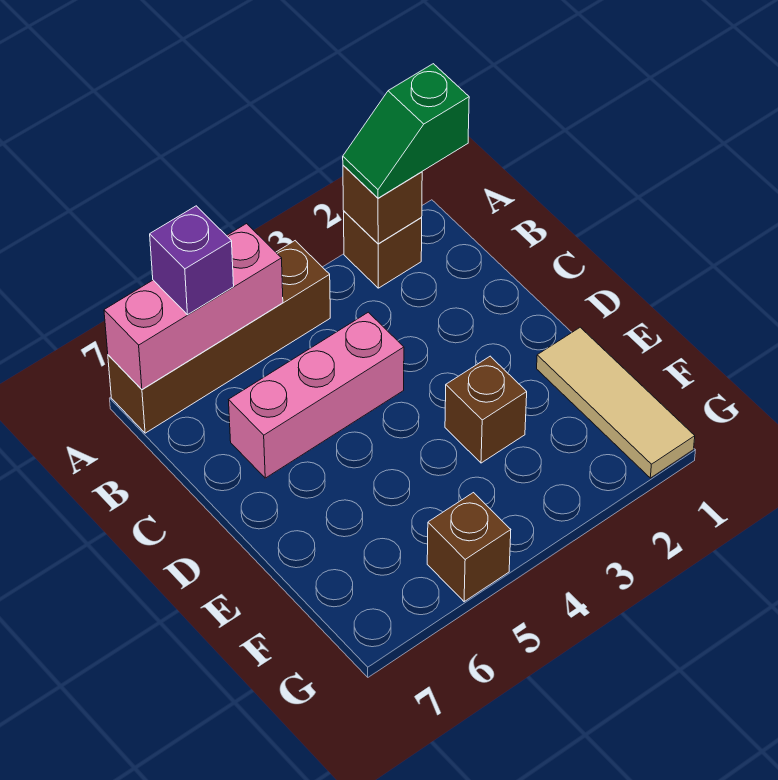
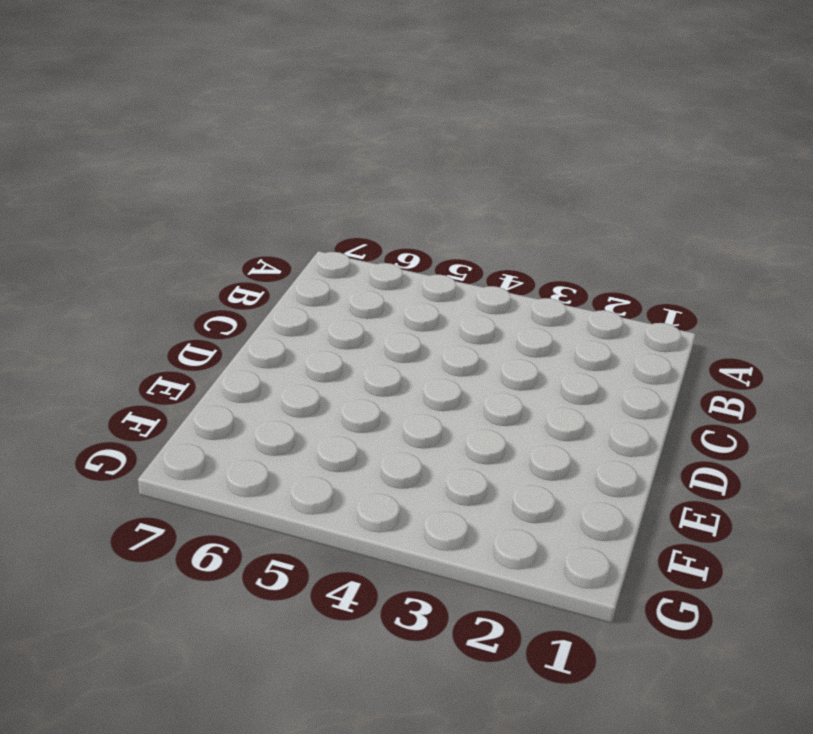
none -> brown 1x1 brick [344,211,422,288]
none -> brown 1x4 brick [108,241,330,433]

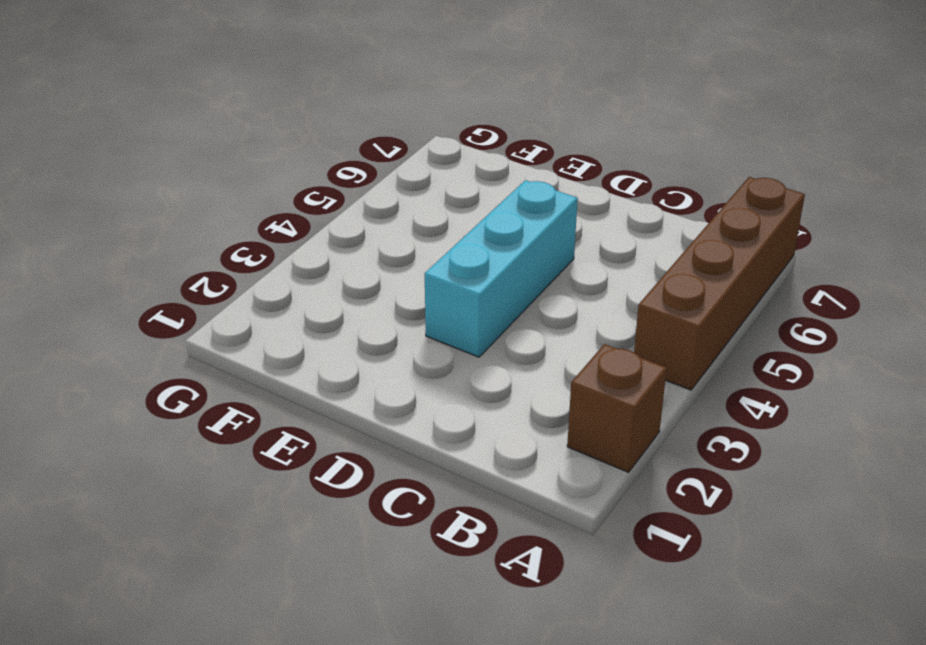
cyan 1x3 brick [425,180,578,357] -> none
none -> pink 1x3 brick [229,312,404,478]
none -> tan 1x3 tile [537,327,695,478]

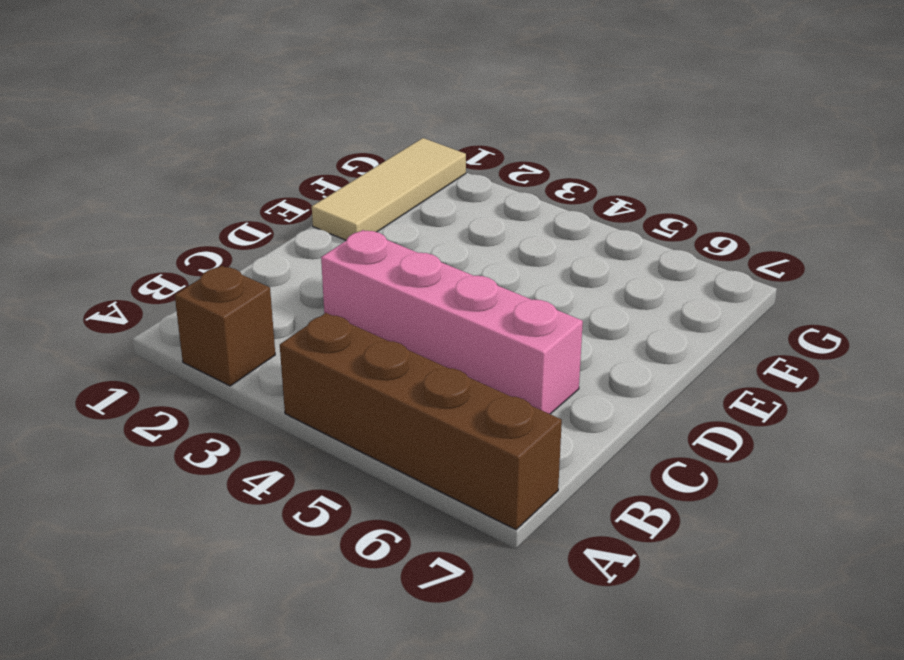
pink 1x4 brick [321,230,583,414] -> pink 1x3 brick [229,312,404,478]
none -> brown 1x1 brick [445,356,527,463]
none -> brown 1x1 brick [427,493,511,602]

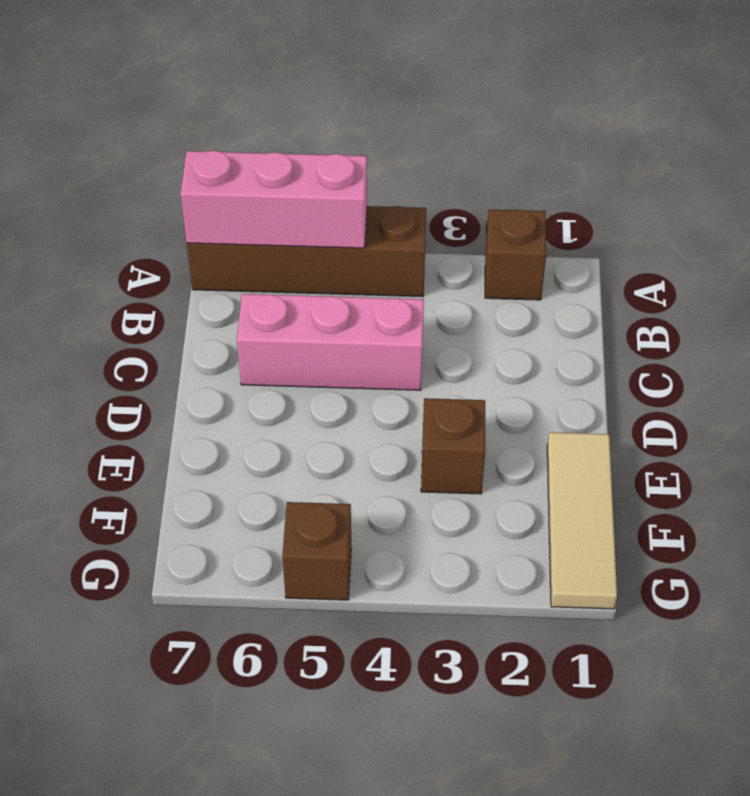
none -> brown 1x1 brick [343,165,422,244]
none -> green 1x2 slope [343,64,469,198]

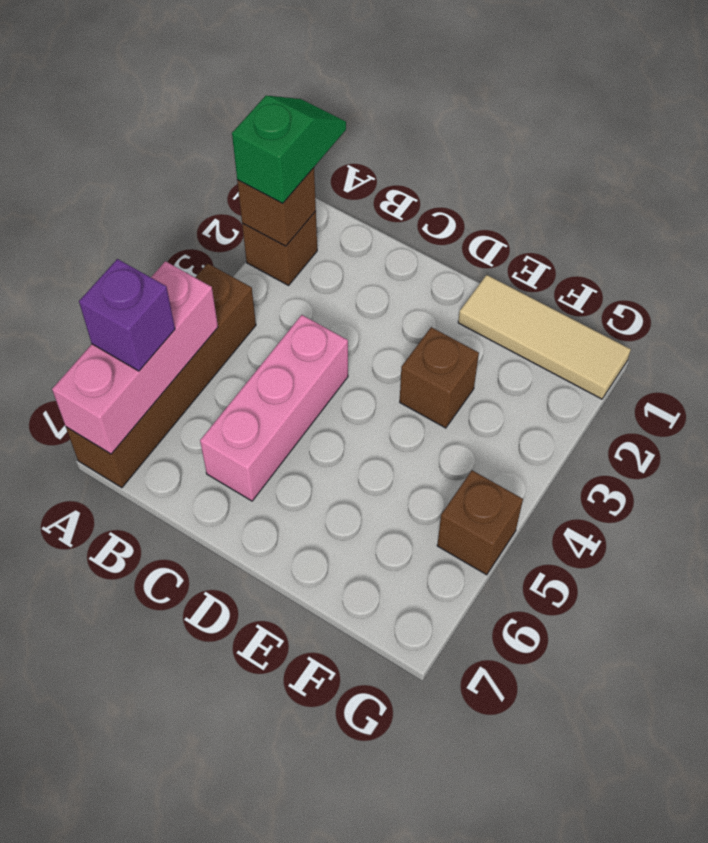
green 1x2 slope [232,95,346,203] -> green 1x2 slope turned to [343,64,469,198]

